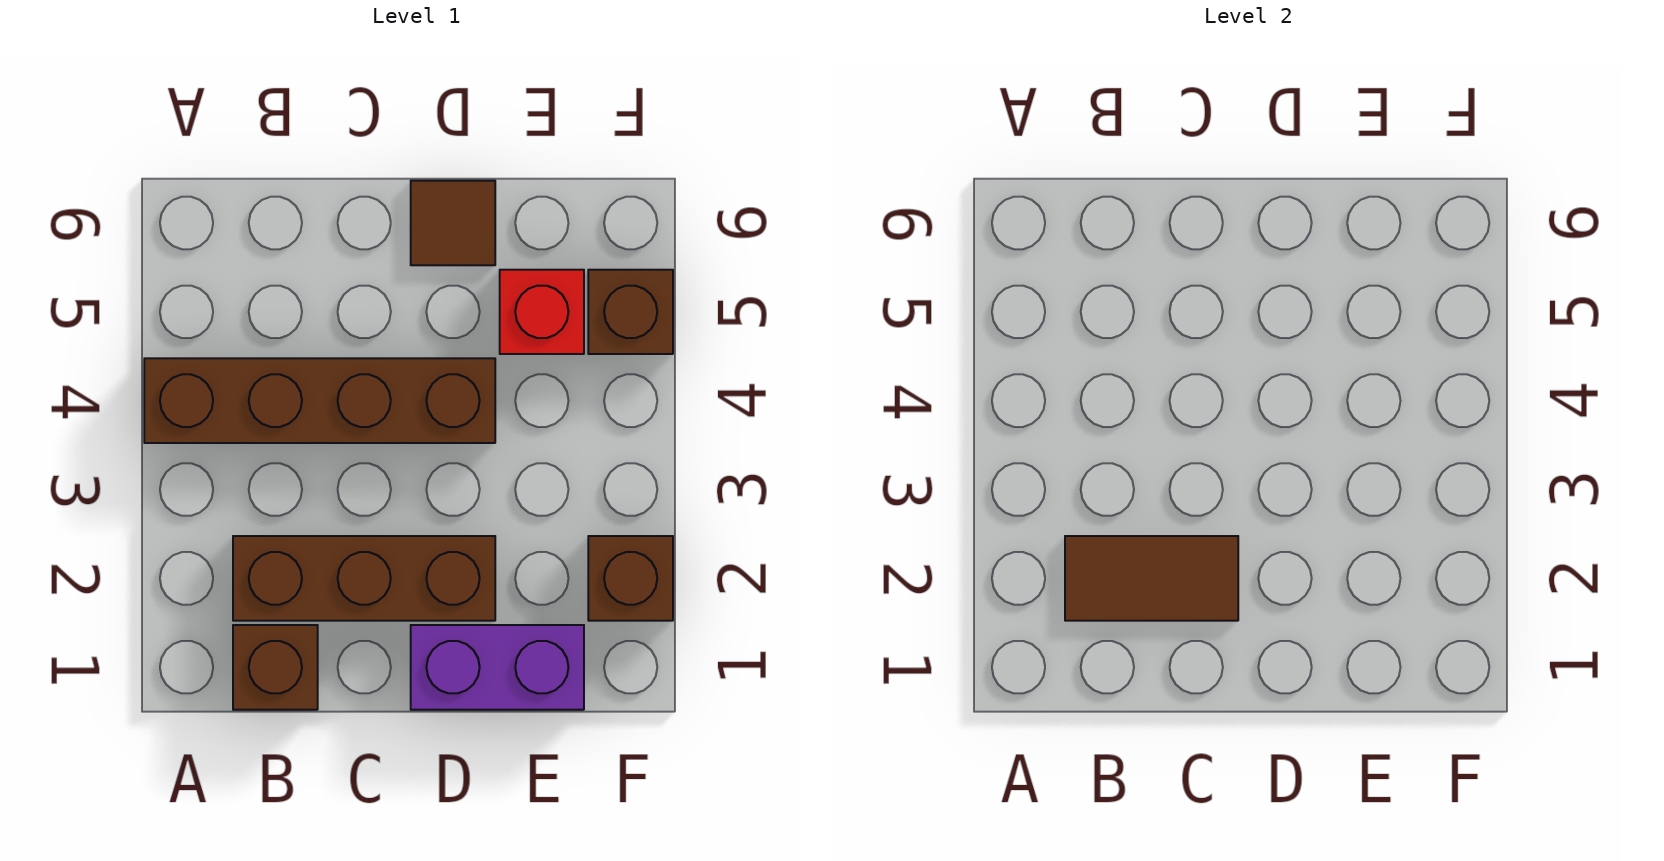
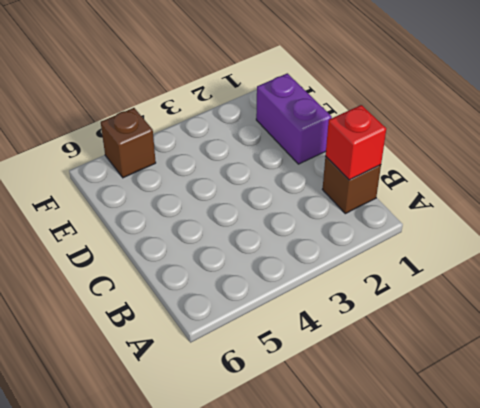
red 1x1 brick [325,105,386,180] -> red 1x1 brick moved to [500,270,584,354]
none -> brown 1x4 brick [144,358,495,443]
none -> brown 1x3 brick [233,536,495,621]

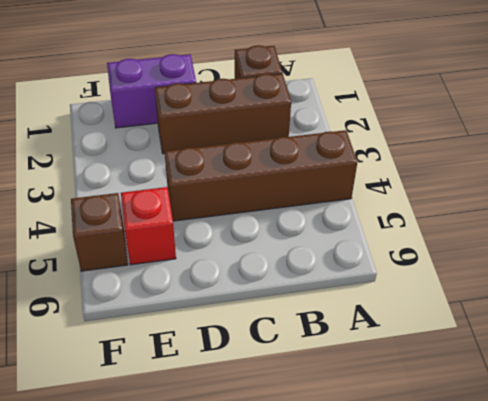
none -> brown 1x1 tile [411,181,495,265]
none -> brown 1x1 brick [588,536,673,621]

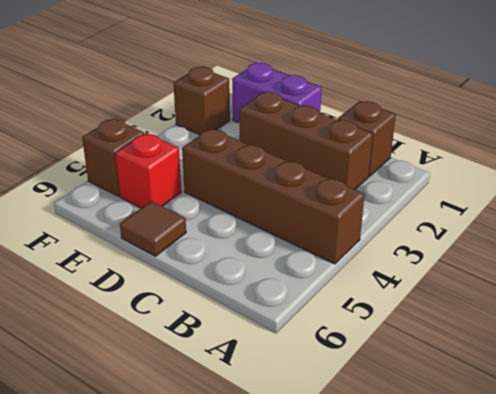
none -> brown 1x2 tile [1065,536,1238,621]

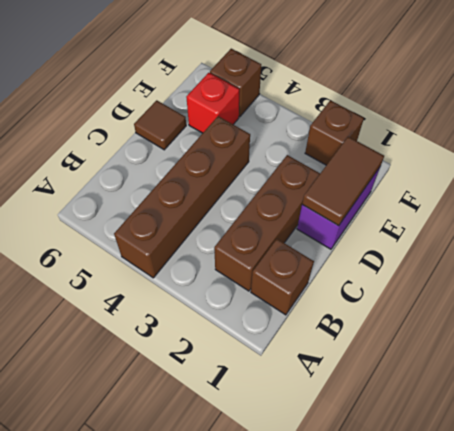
brown 1x2 tile [302,137,384,226] -> brown 1x2 tile moved to [1065,536,1238,621]

